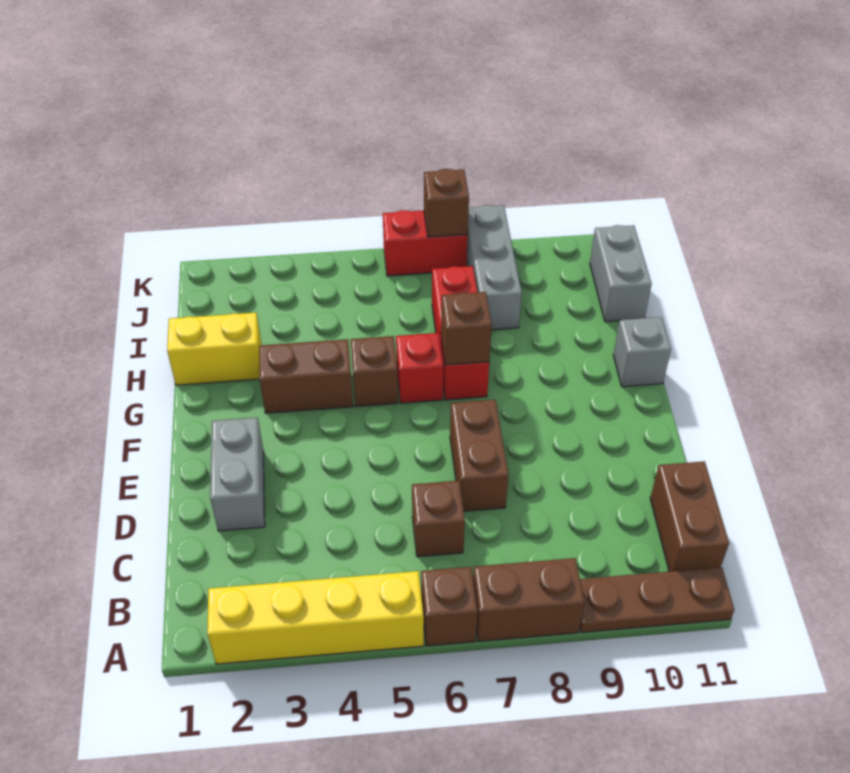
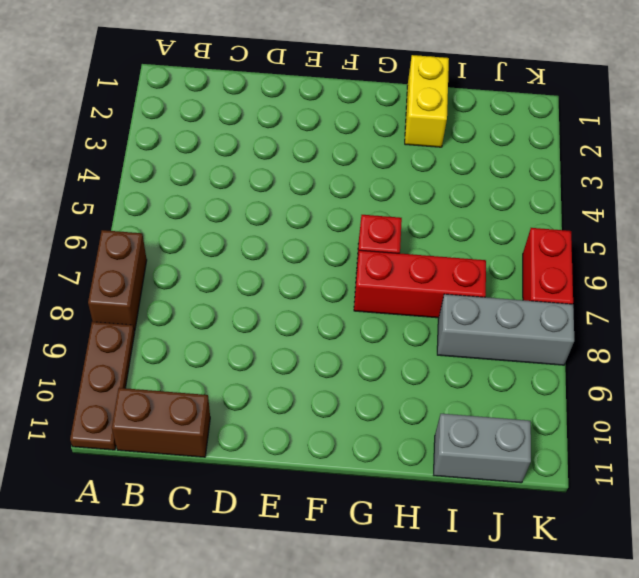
none -> yellow 1x4 brick [207,571,424,664]
none -> brown 1x1 brick [421,567,477,646]
none -> brown 1x1 brick [412,481,465,557]

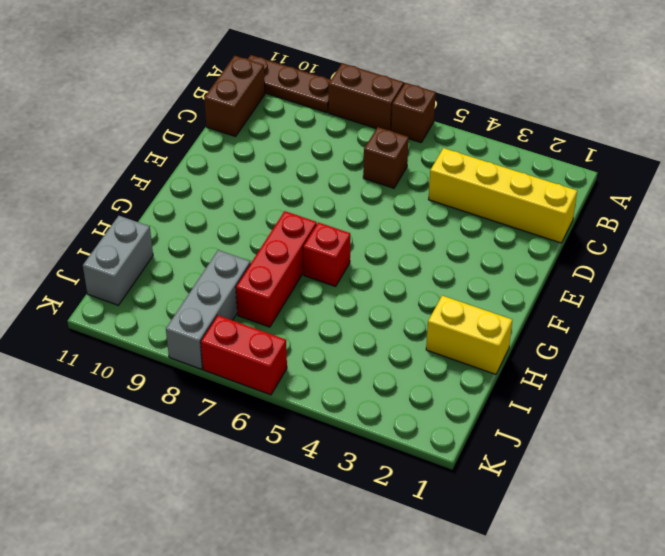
yellow 1x4 brick [429,148,577,243] -> yellow 1x4 brick moved to [207,571,424,664]
none -> grey 1x2 brick [210,417,265,531]
none -> brown 1x2 brick [450,400,509,511]
none -> brown 1x2 brick [259,339,353,413]

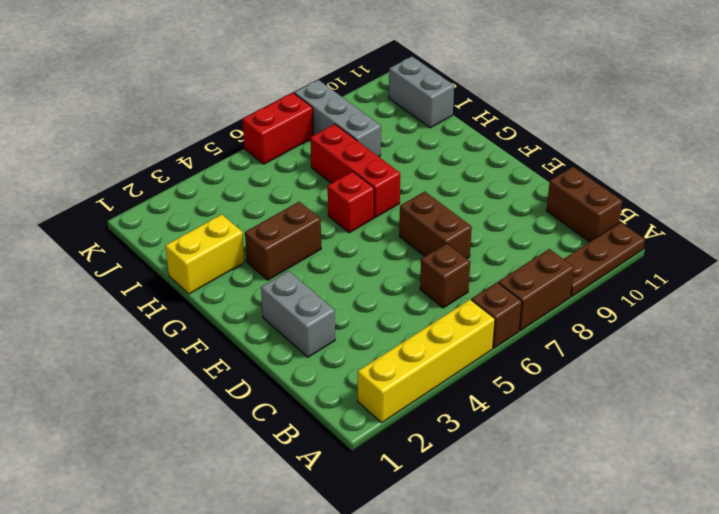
none -> brown 1x1 brick [351,336,398,407]
none -> grey 1x1 brick [613,317,671,387]
none -> brown 1x1 brick [441,292,492,365]

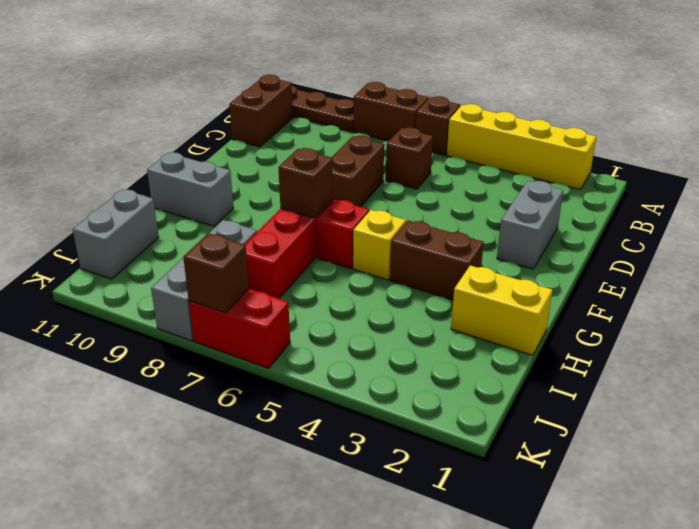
yellow 1x1 brick [353,210,406,280] -> brown 1x1 brick [351,336,398,407]
grey 1x2 brick [147,152,234,226] -> grey 1x1 brick [613,317,671,387]

